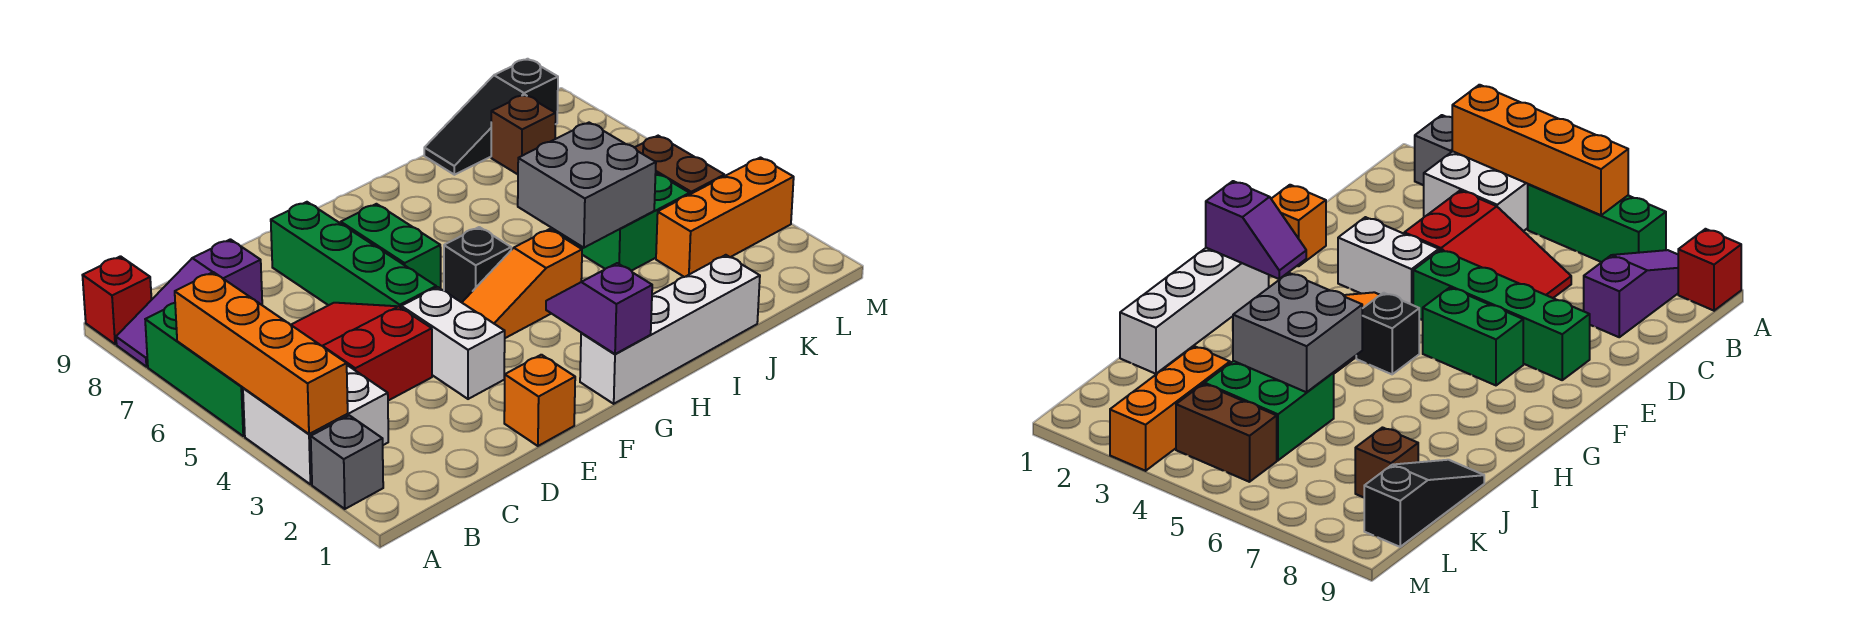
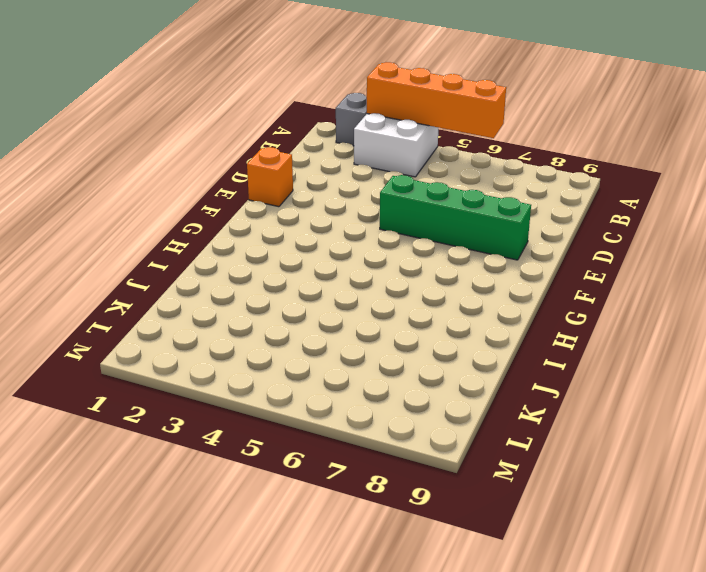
none -> green 1x3 brick [145,303,245,436]
none -> purple 1x3 slope [116,239,262,367]
none -> red 1x1 brick [82,256,152,344]

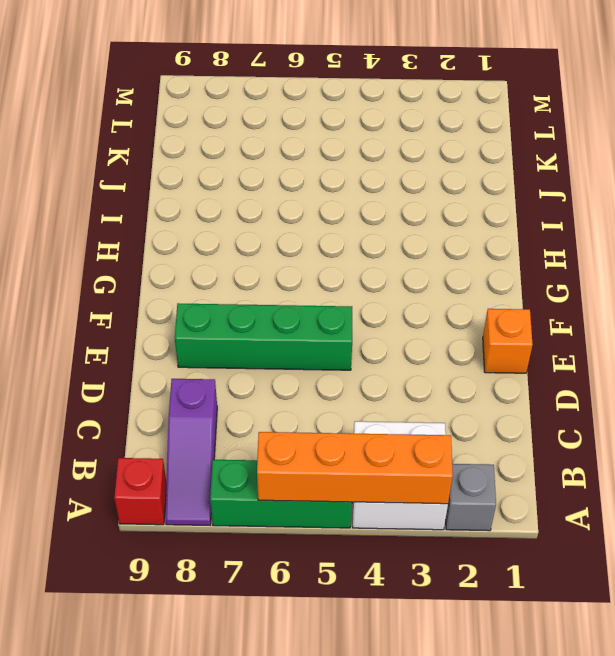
none -> red 2x3 slope [291,303,432,401]
none -> white 1x2 brick [401,287,505,399]
none -> orange 1x3 slope [462,229,582,338]

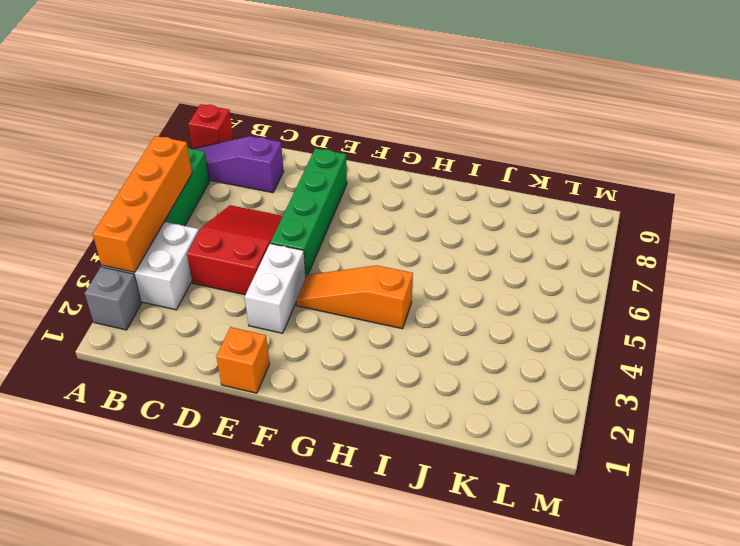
none -> green 1x2 brick [341,204,441,289]
none -> white 1x4 brick [580,255,760,404]
none -> black 1x1 brick [444,227,511,302]

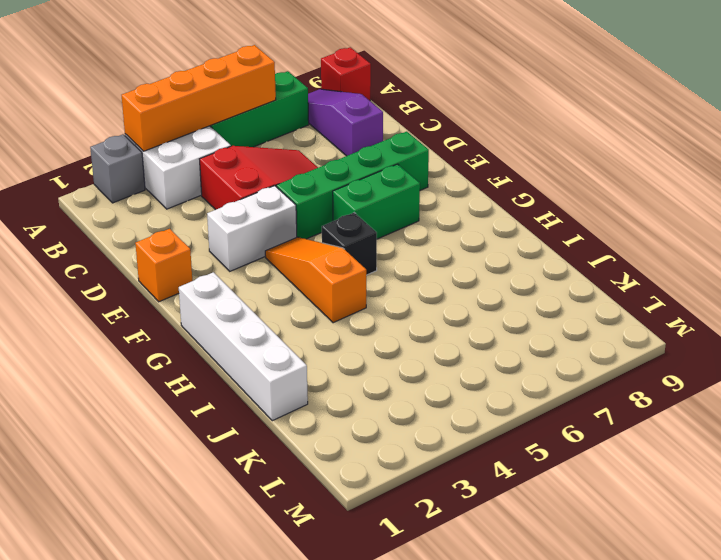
none -> green 2x2 brick [553,173,690,271]
none -> black 1x3 slope [424,59,558,175]
none -> orange 1x3 brick [656,158,794,277]

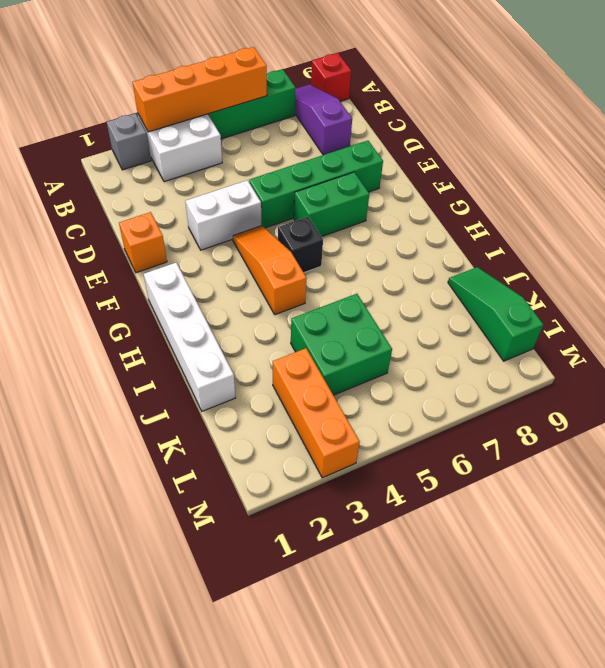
green 1x3 slope [448,267,543,361] -> black 1x3 slope [424,59,558,175]
none -> red 2x3 slope [291,303,432,401]
none -> brown 1x1 brick [491,95,556,174]
none -> brown 1x2 brick [634,136,724,194]

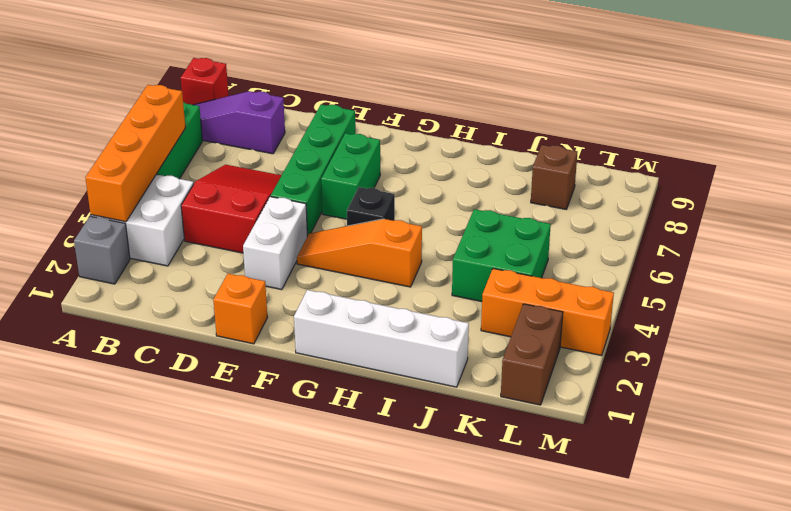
brown 1x2 brick [501,304,563,405] -> brown 1x2 brick moved to [634,136,724,194]
none -> black 1x3 slope [424,59,558,175]
none -> purple 1x2 slope [546,263,652,354]
none -> grey 2x2 brick [518,123,656,248]

